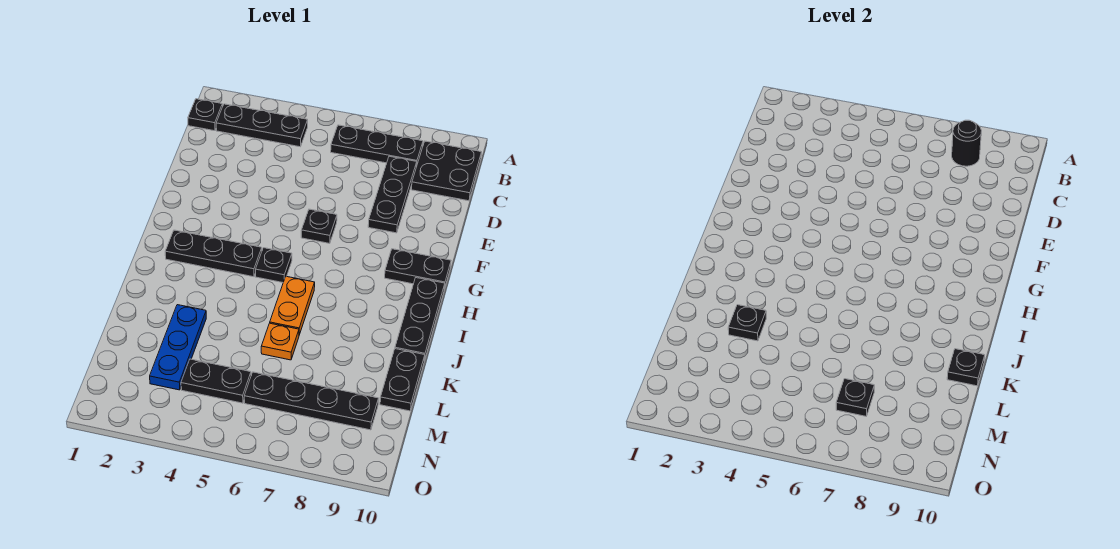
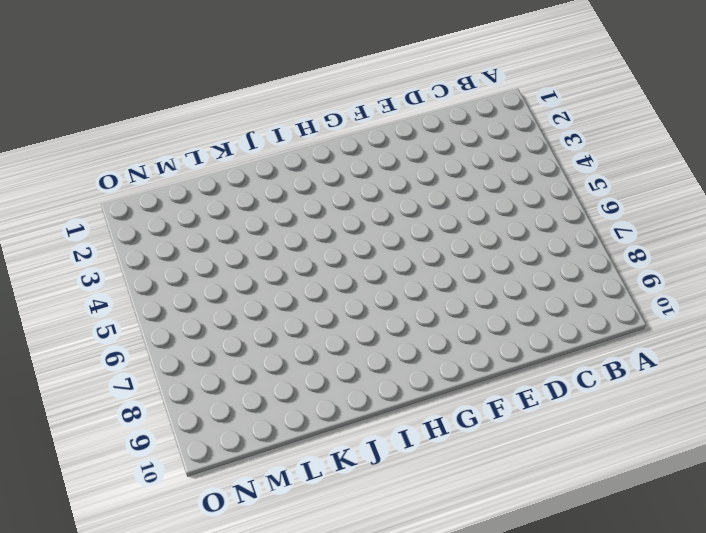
none -> black 1x1 plate [188,99,223,131]
none -> black 1x3 plate [216,104,308,147]
none -> black 1x3 plate [331,125,423,167]

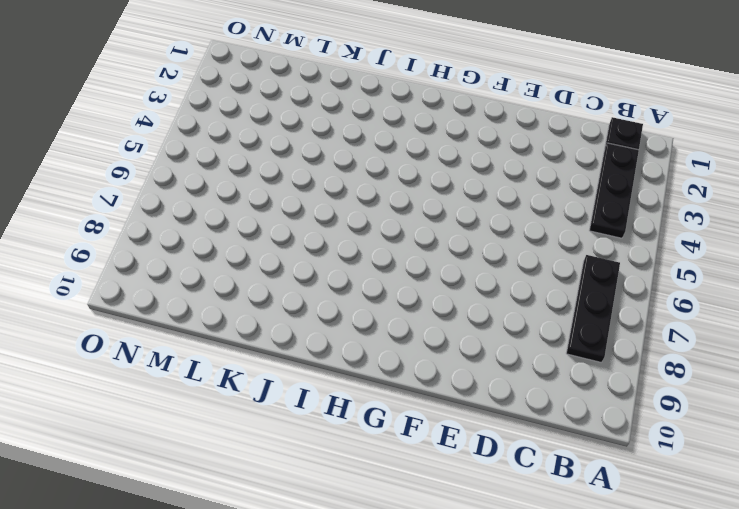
none -> black 2x2 plate [412,141,482,201]
none -> black 1x3 plate [368,156,417,233]
none -> black 1x1 plate [301,209,337,244]

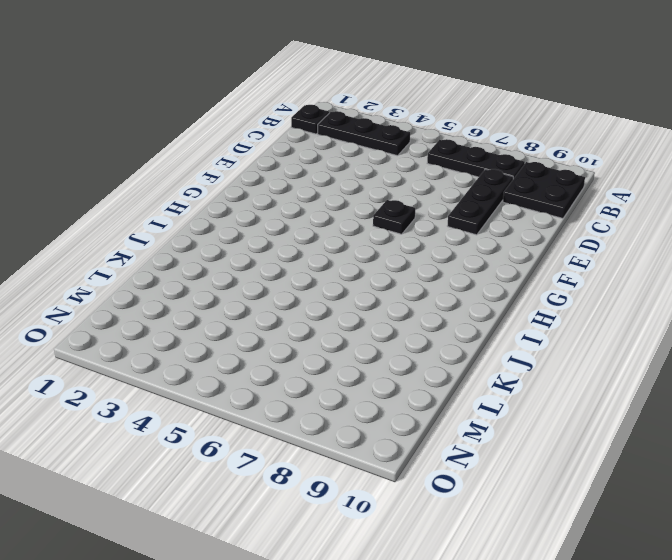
none -> black 1x2 plate [385,249,451,289]
none -> black 1x3 plate [165,230,262,277]
none -> black 1x1 plate [256,248,292,282]

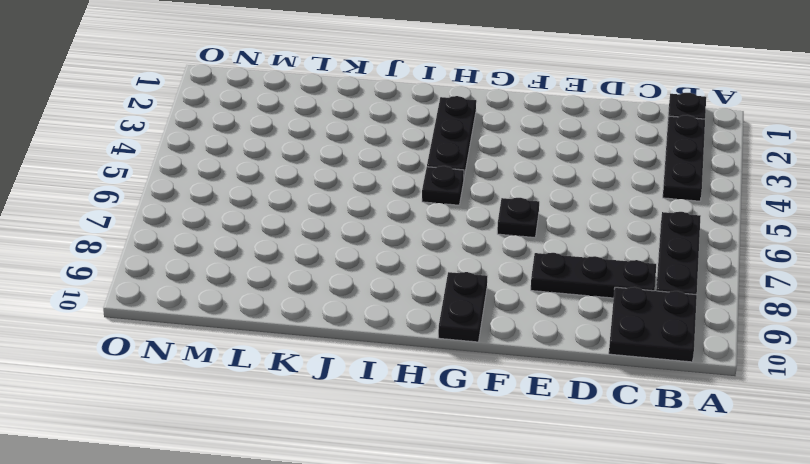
none -> black 1x3 plate [395,278,445,361]
none -> orange 1x2 plate [270,276,315,335]
none -> blue 1x3 plate [150,305,206,390]

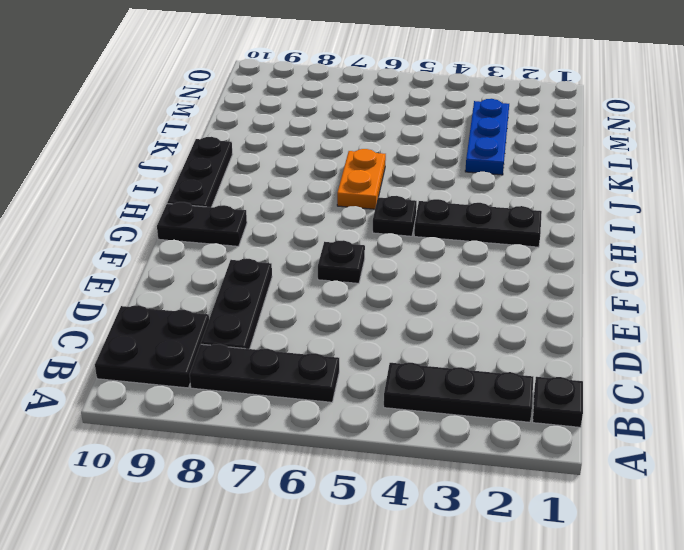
none -> orange 1x1 plate [261,323,299,360]
none -> black 1x2 plate [380,349,425,411]
none -> black 1x2 plate [181,359,251,403]

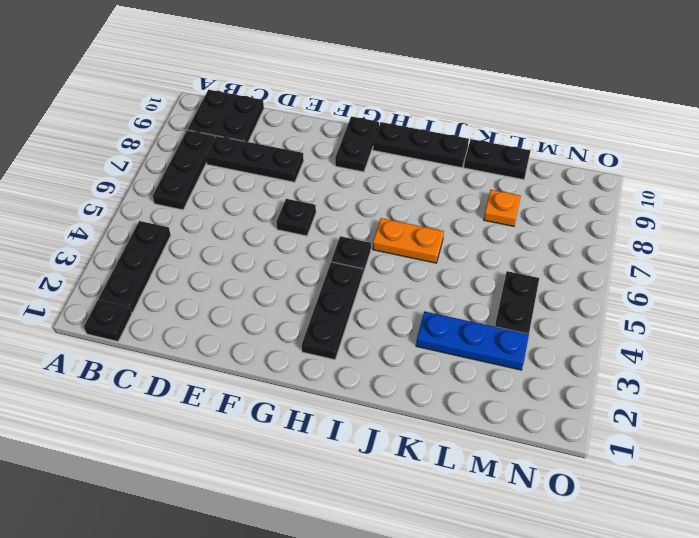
orange 1x1 plate [484,190,521,226] -> orange 1x1 plate moved to [261,323,299,360]
none -> black 1x4 plate [244,372,379,430]
none -> black 1x1 round brick [952,120,982,166]
none -> black 1x1 plate [728,305,766,341]

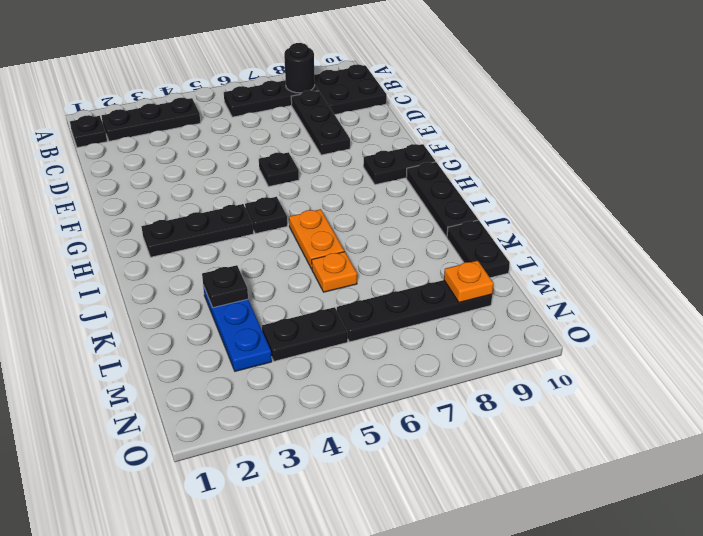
orange 1x1 plate [444,261,494,303] -> none
none -> black 1x1 plate [947,349,985,386]
none -> black 1x1 plate [836,379,874,416]

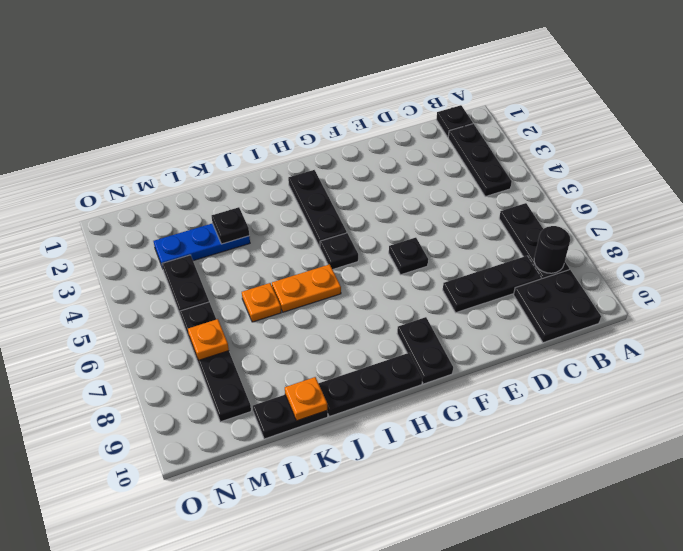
orange 1x1 plate [285,377,327,421] -> black 1x1 plate [947,349,985,386]
orange 1x1 plate [188,319,229,360] -> black 1x1 plate [836,379,874,416]

